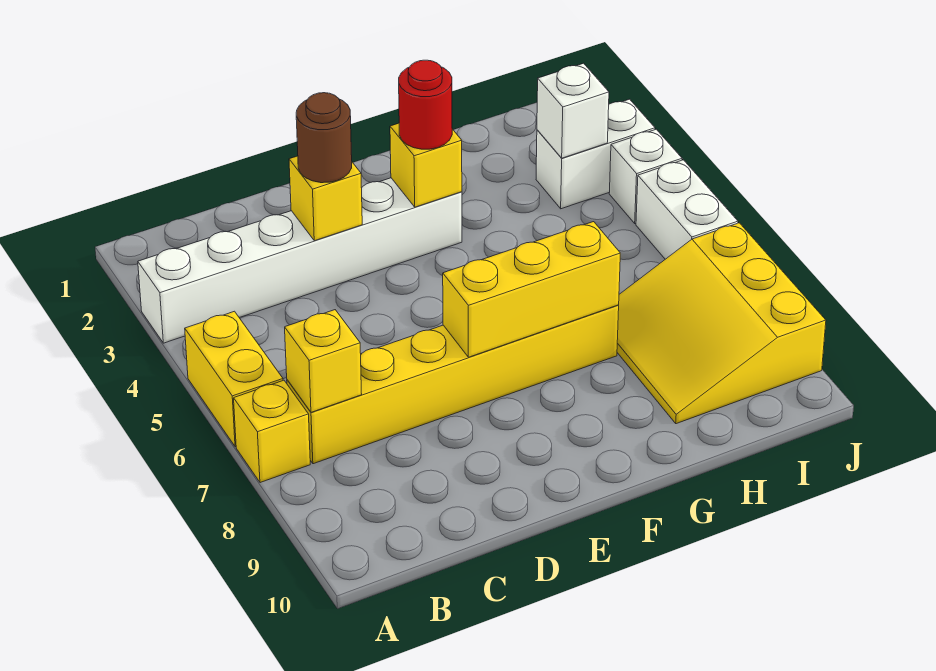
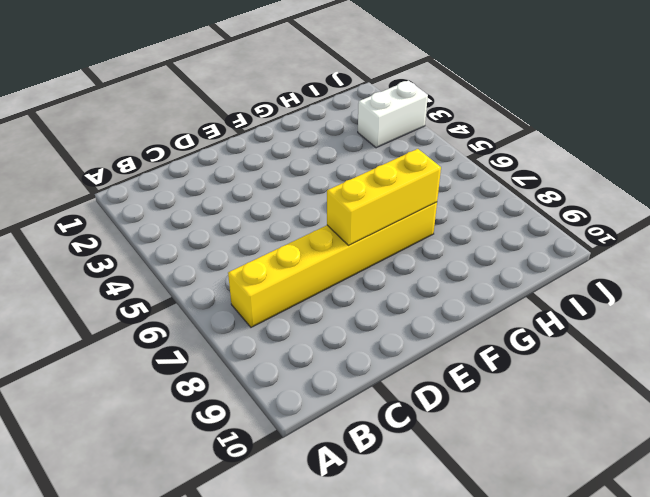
none -> white 1x6 brick [138,178,462,343]
none -> yellow 1x2 brick [185,311,283,447]
none -> yellow 1x1 brick [234,380,310,483]

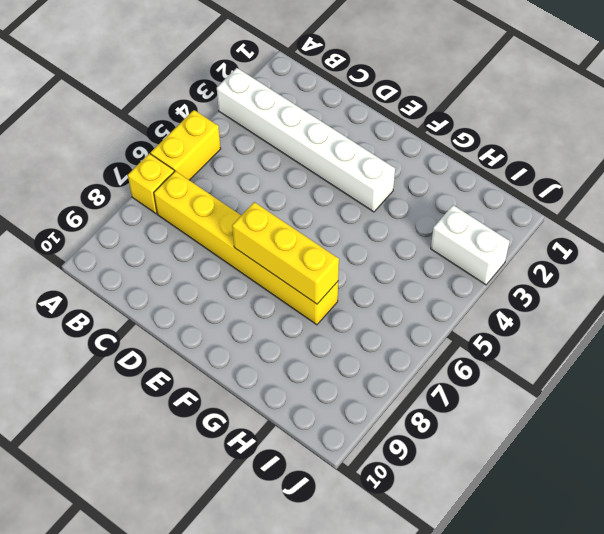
none -> yellow 3x3 slope [617,223,826,424]
none -> white 1x1 brick [609,129,682,224]
none -> white 1x2 brick [636,160,738,259]

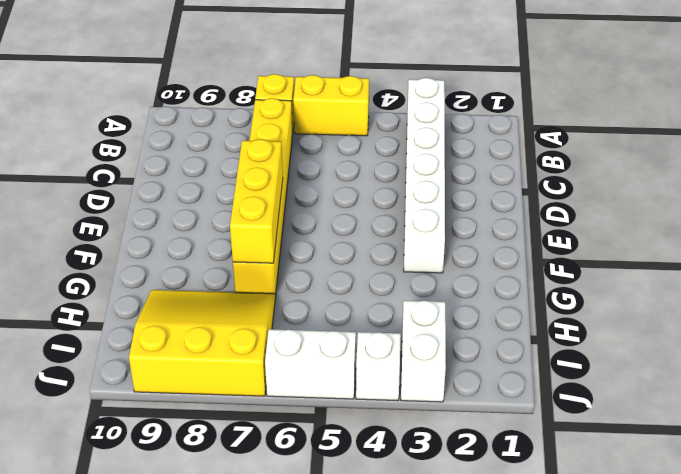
none -> yellow 1x1 brick [285,310,362,412]
none -> yellow 1x1 brick [289,156,362,241]
none -> yellow 1x1 brick [390,123,462,207]

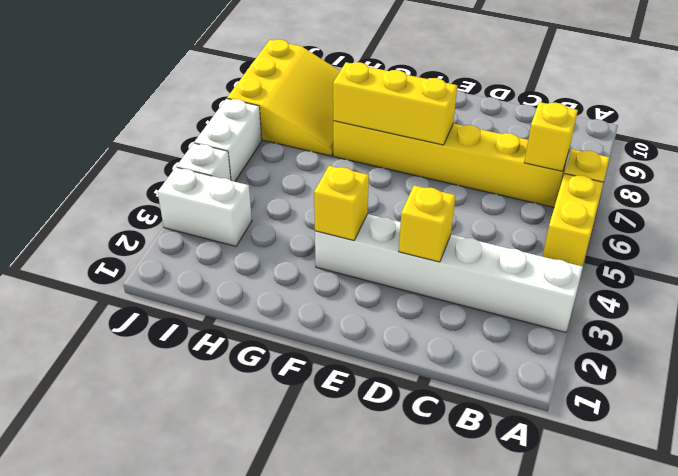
none -> white 1x1 brick [537,63,609,158]
none -> brown 1x1 round brick [296,93,352,183]
none -> red 1x1 round brick [399,60,452,149]

